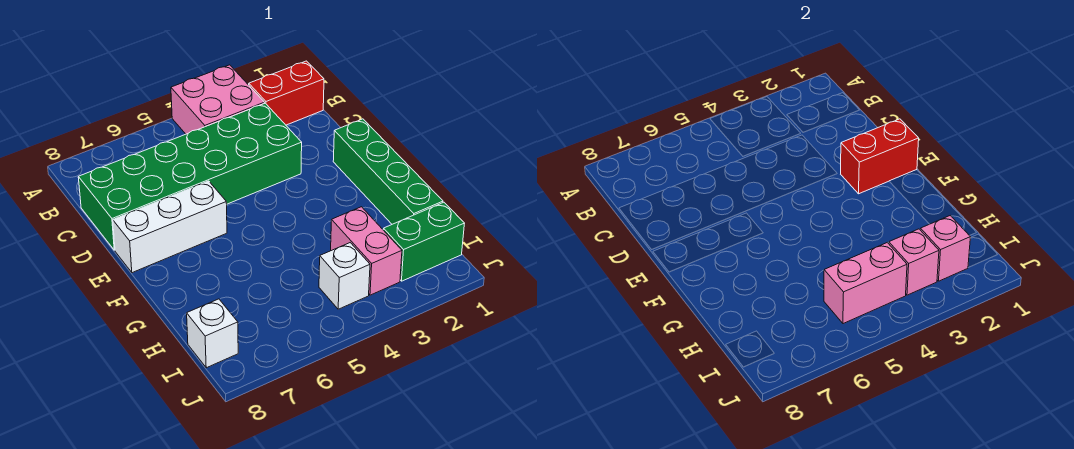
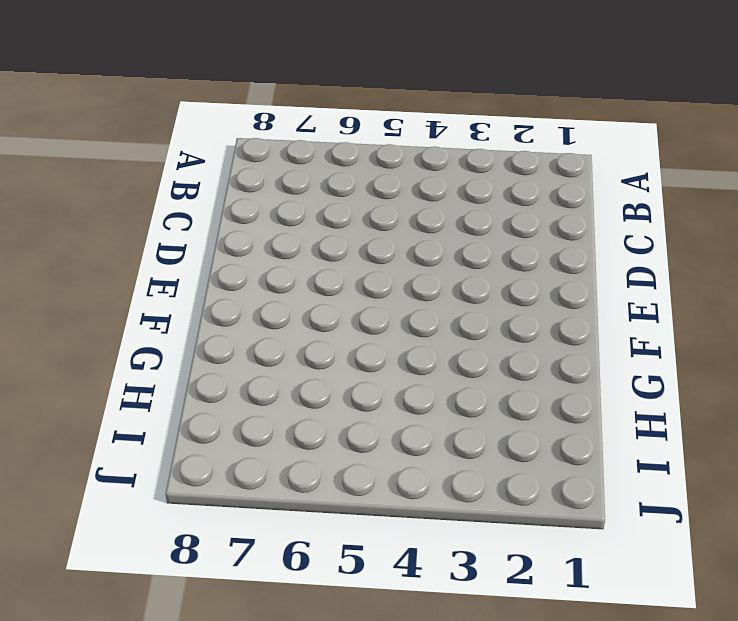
none -> pink 2x2 brick [171,65,265,134]
none -> red 1x2 brick [249,61,324,125]
none -> green 2x6 brick [78,103,302,250]

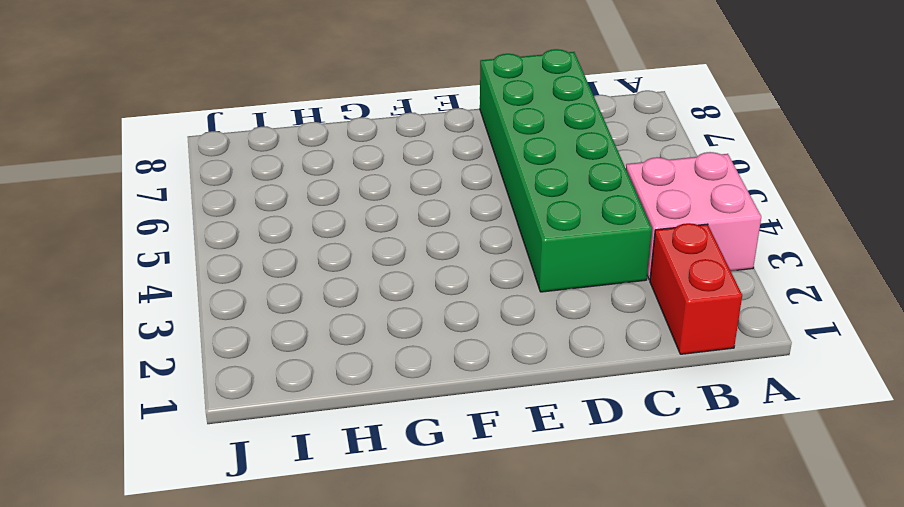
none -> green 1x4 brick [333,119,443,224]
none -> white 1x3 brick [113,181,227,273]
none -> pink 1x2 brick [331,207,402,295]

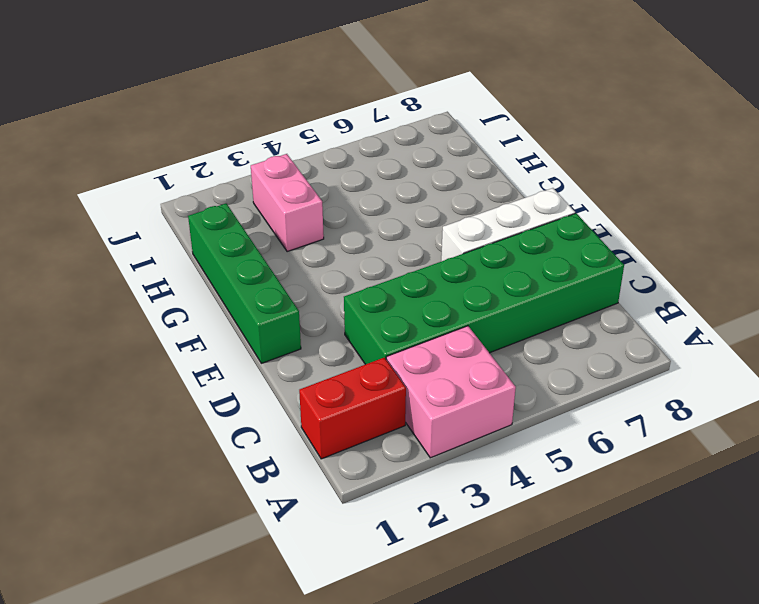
none -> green 1x2 brick [383,202,465,281]
none -> white 1x1 brick [319,243,370,309]
none -> white 1x1 brick [187,299,238,368]

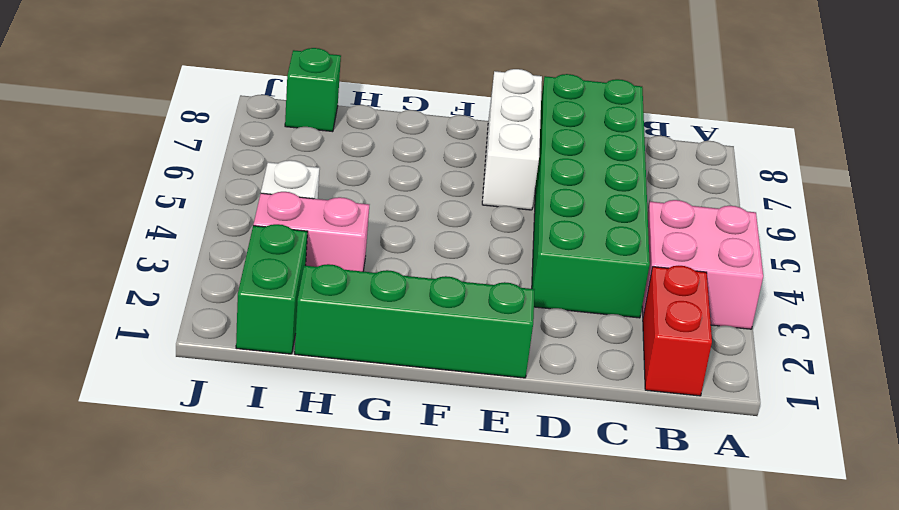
green 1x1 brick [285,48,341,132] -> white 1x1 brick [187,299,238,368]
none -> red 1x2 brick [841,119,919,194]
none -> pink 1x1 brick [920,216,970,281]
none -> pink 1x1 brick [889,229,939,295]

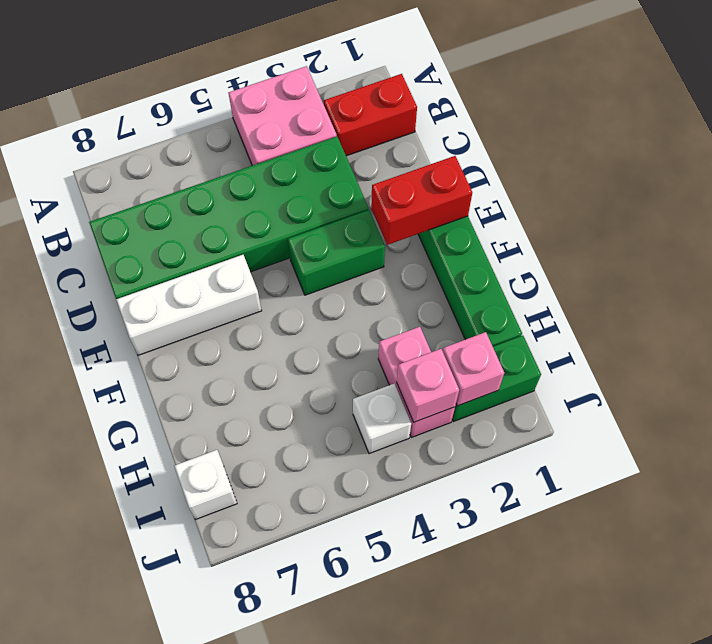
green 1x2 brick [288,210,385,295] -> none
none -> pink 1x2 brick [824,243,907,324]

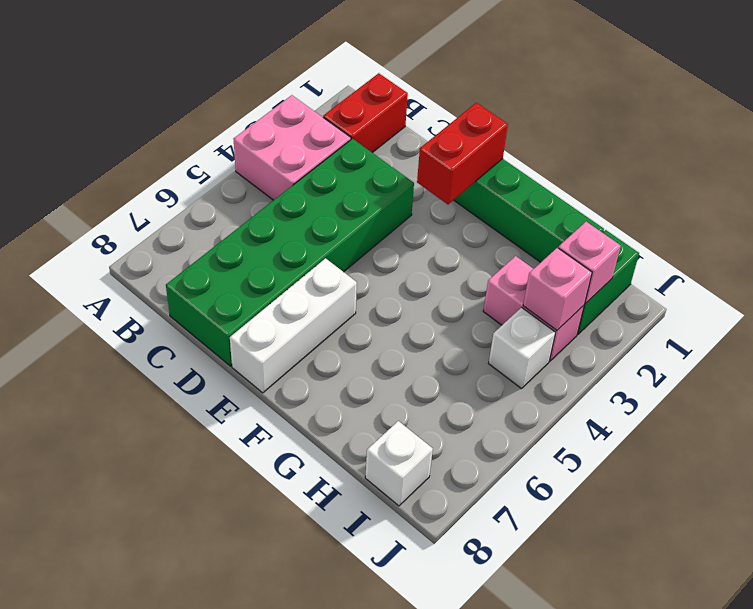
none -> pink 1x2 brick [824,243,907,324]

